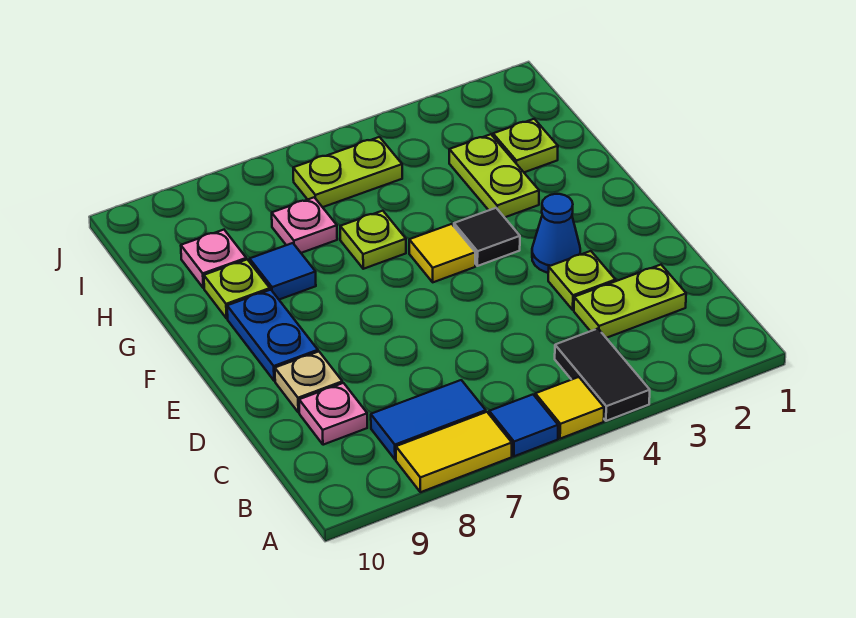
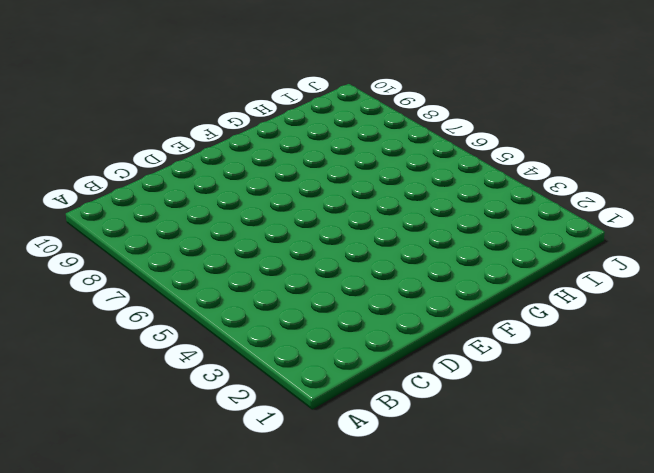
none -> black 1x2 tile [555,329,650,421]
none -> yellow 1x1 tile [535,377,604,439]
none -> blue 1x1 tile [489,395,558,456]

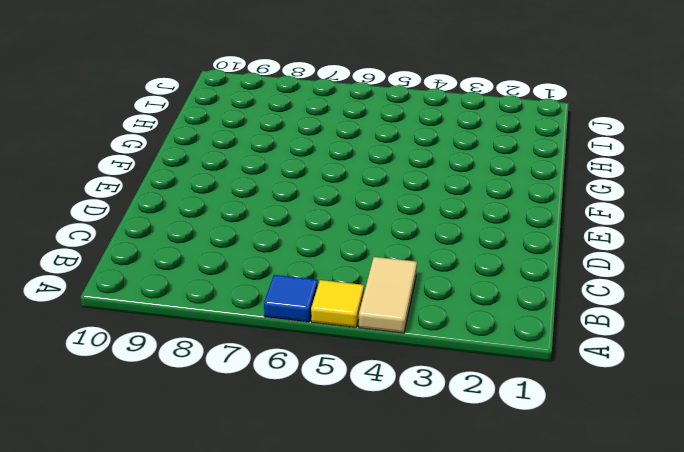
tan 1x2 tile [359,257,417,333] -> black 1x2 tile [555,329,650,421]
none -> yellow 1x2 tile [396,412,512,492]
none -> blue 1x2 tile [371,380,486,459]
none -> lime 1x2 plate [574,265,686,338]

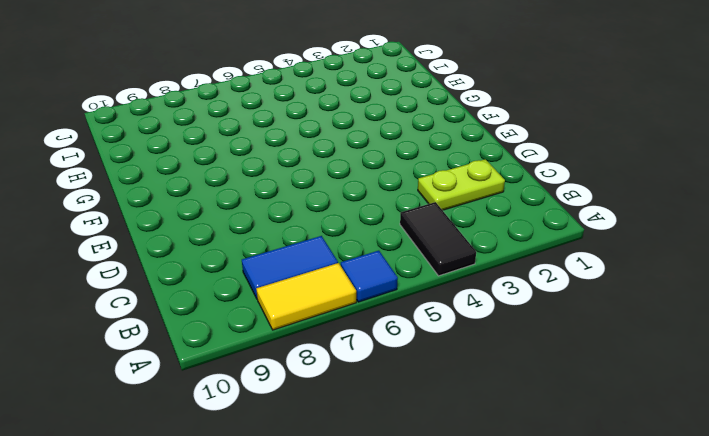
none -> yellow 1x1 tile [535,377,604,439]
none -> pink 1x1 plate [299,383,367,445]
none -> lime 1x1 plate [548,251,616,310]

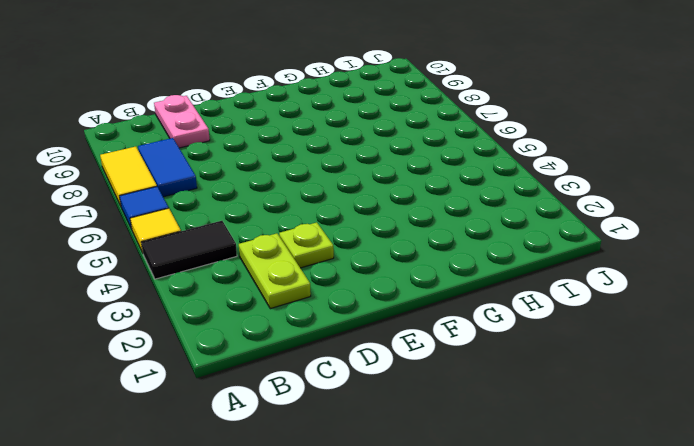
pink 1x2 plate [154,95,210,148] -> pink 1x1 plate [299,383,367,445]
none -> tan 1x1 plate [275,352,342,413]
none -> blue 1x1 cone [532,194,580,273]
none -> blue 1x2 plate [227,290,318,381]

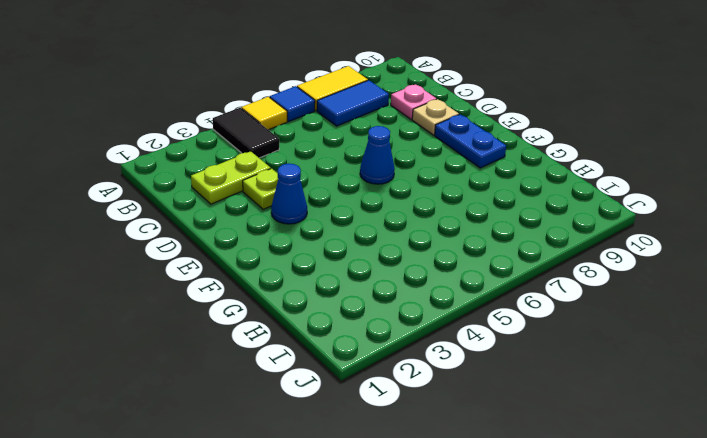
blue 1x1 cone [360,126,395,184] -> none
none -> black 1x1 tile [454,208,520,266]
none -> yellow 1x1 tile [409,224,475,282]
none -> lime 1x2 plate [449,134,539,217]

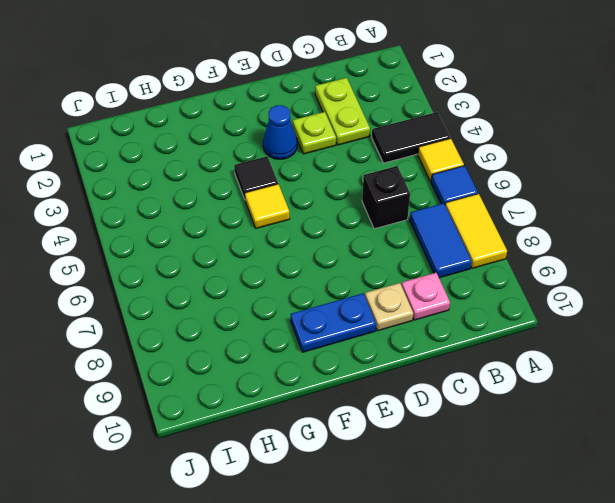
black 1x1 brick [362,166,410,229] -> none
none -> lime 1x2 plate [449,134,539,217]
none -> lime 1x1 plate [340,211,406,269]
none -> blue 1x1 tile [250,243,316,300]

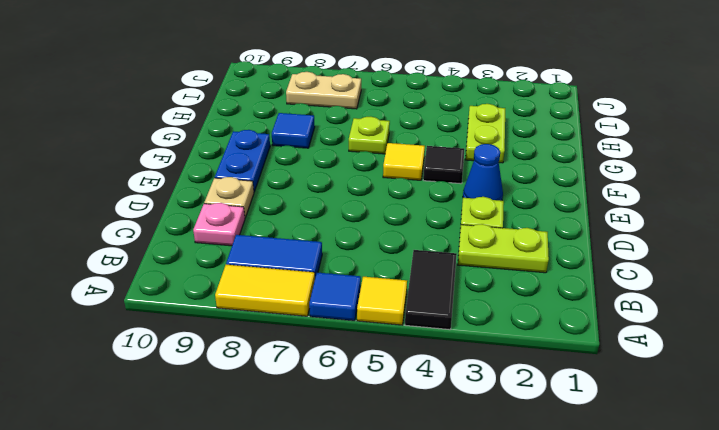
tan 1x2 plate [286,72,361,109] -> none
none -> lime 1x1 plate [204,259,270,318]
none -> lime 1x1 plate [493,119,558,172]
none -> pink 1x1 plate [272,197,337,253]

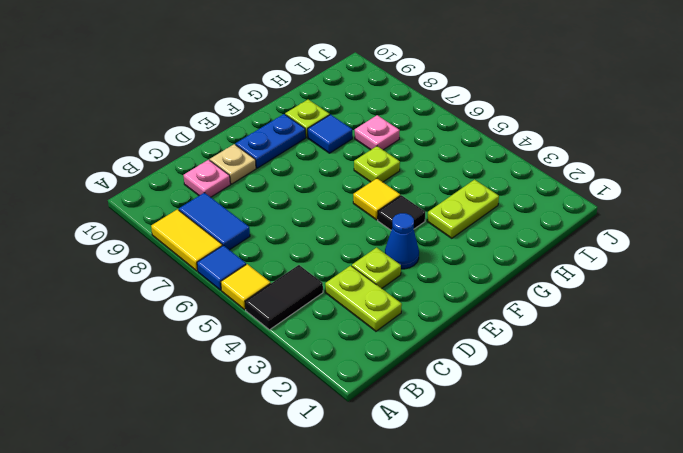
none -> lime 1x1 plate [493,119,558,172]
none -> pink 1x1 plate [181,230,246,288]
none -> lime 1x2 plate [293,137,402,207]

